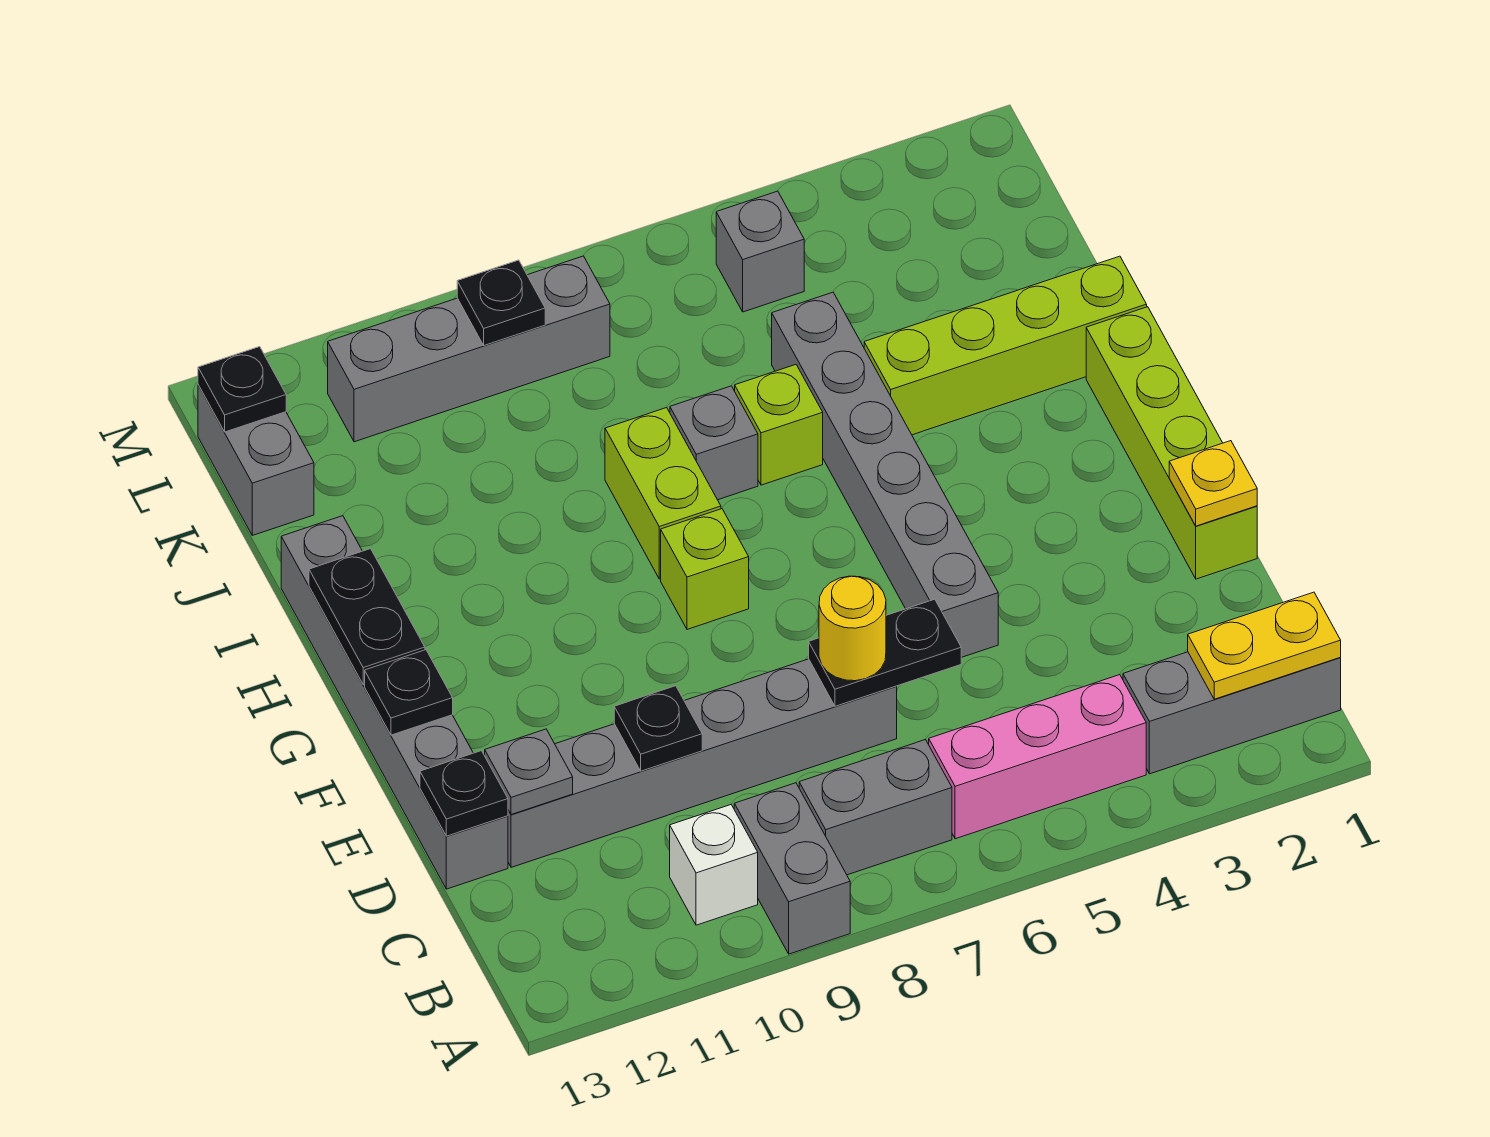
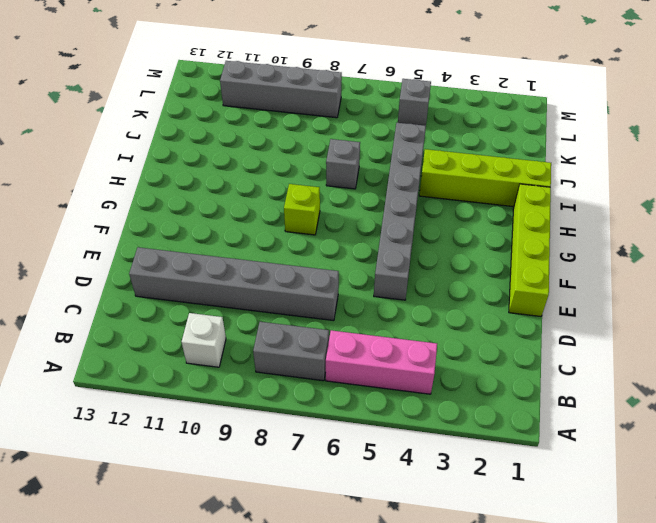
none -> grey 1x2 brick [734,783,850,954]
none -> grey 1x3 brick [1123,652,1341,774]
none -> grey 1x6 brick [281,516,508,889]

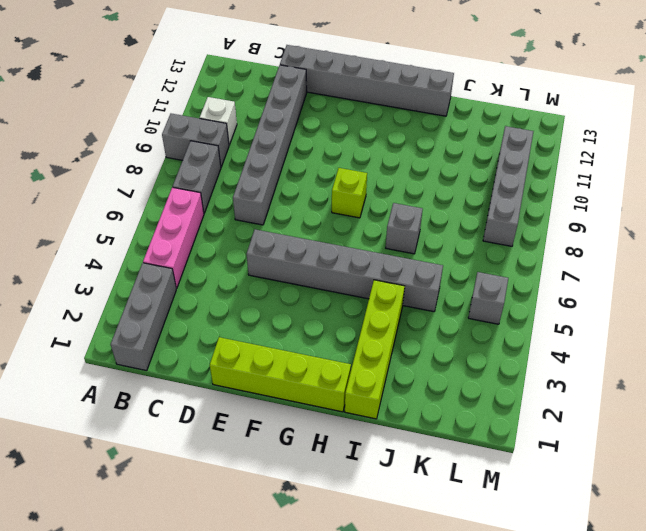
none -> lime 1x2 brick [605,408,721,579]
none -> lime 1x1 brick [735,365,823,485]
none -> grey 1x2 brick [198,385,314,535]

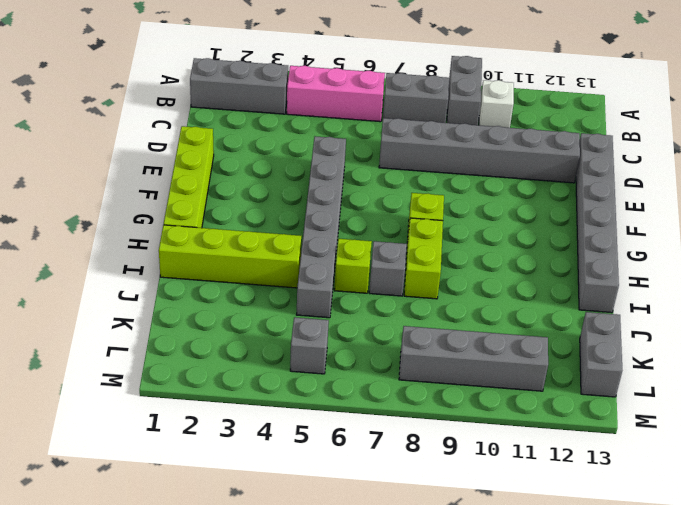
none -> yellow 1x2 plate [1188,592,1341,699]
none -> black 1x2 plate [809,599,961,706]
none -> black 1x1 plate [614,686,702,771]

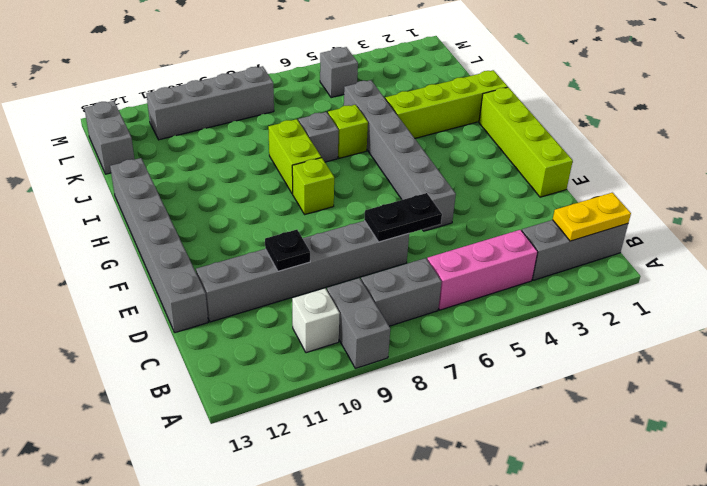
none -> grey 1x1 plate [485,729,573,815]
none -> black 1x1 plate [420,751,508,836]
none -> yellow 1x1 plate [1169,441,1257,526]

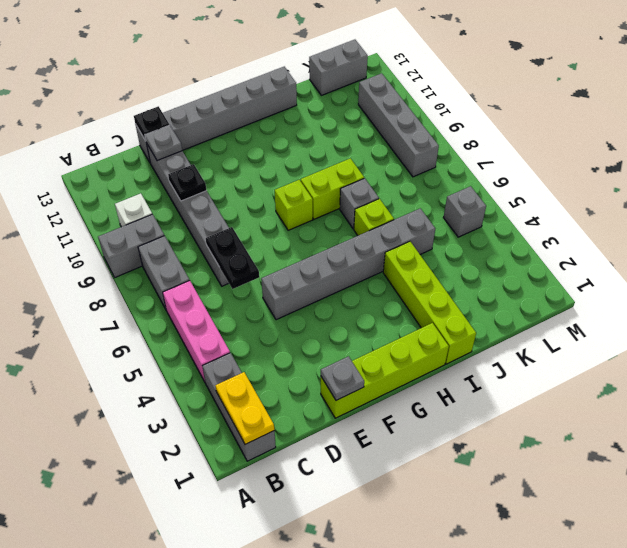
grey 1x1 plate [321,356,364,400] -> yellow 1x1 plate [1169,441,1257,526]
none -> black 1x1 plate [365,650,453,735]
none -> black 1x2 plate [309,549,425,685]
none -> black 1x1 plate [457,260,545,345]

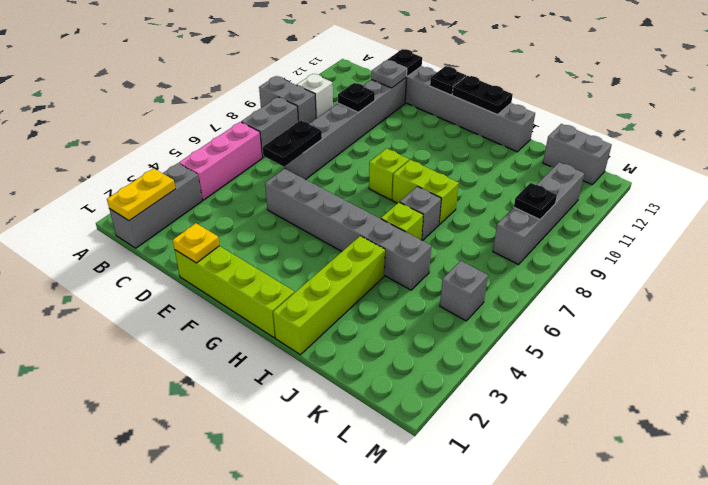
none -> black 1x1 plate [198,347,286,432]
none -> yellow 1x1 round brick [819,576,886,681]

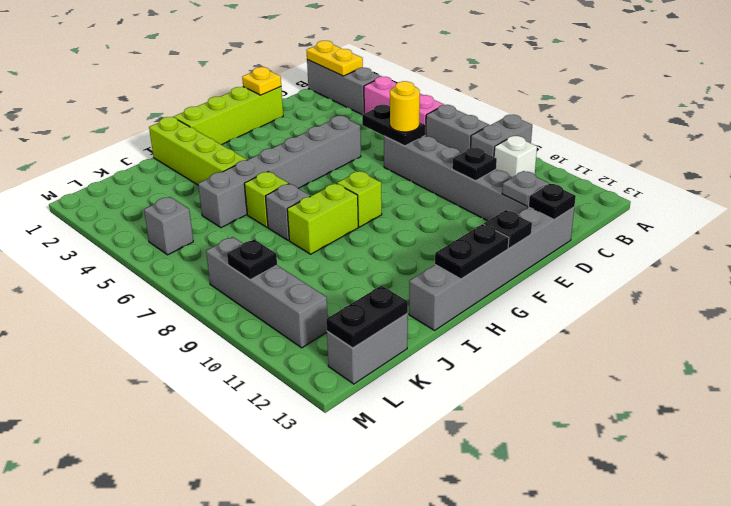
black 1x2 plate [326,286,408,348] -> black 1x1 plate [198,347,286,432]

